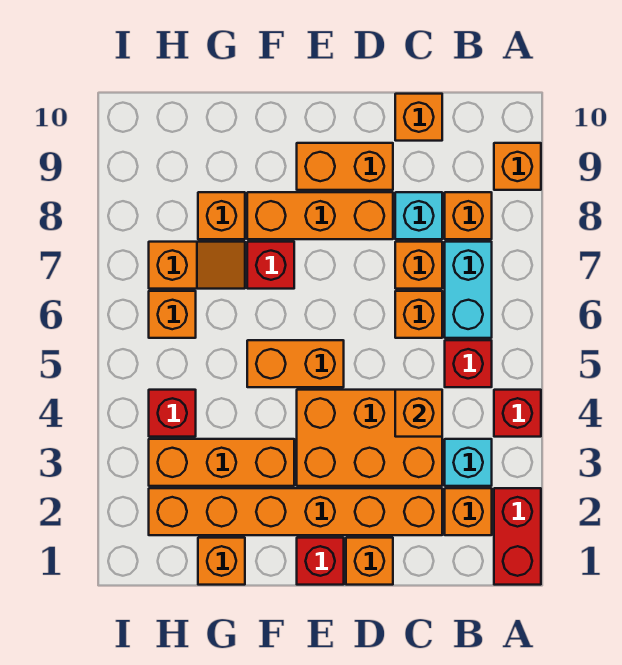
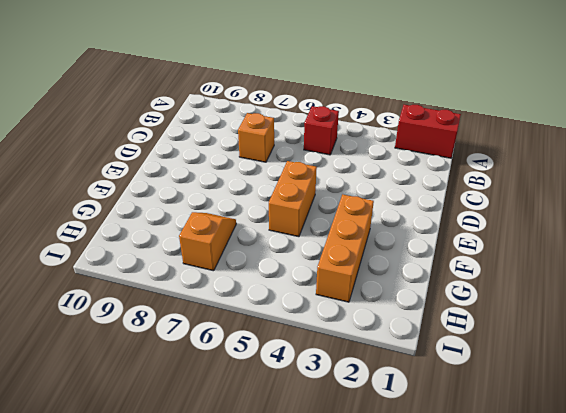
none -> red 1x1 brick [494,390,541,437]
none -> orange 1x1 brick [494,143,541,190]
none -> orange 1x1 brick [445,488,492,535]

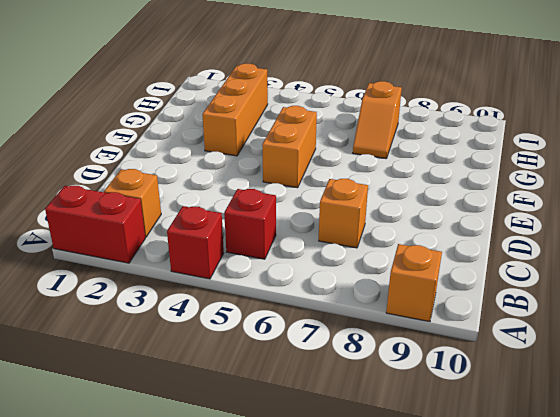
none -> cyan 1x1 brick [445,439,492,486]
none -> cyan 1x2 brick [445,242,492,338]
none -> orange 1x1 brick [445,192,492,239]

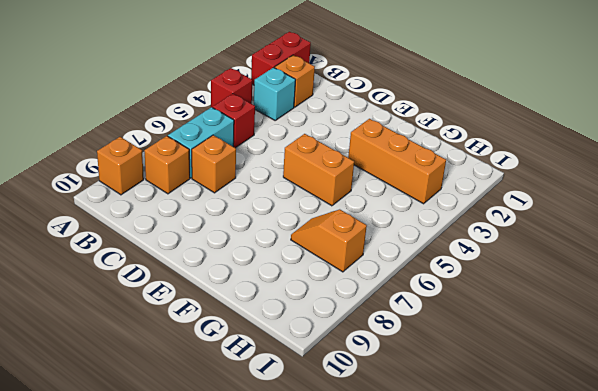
none -> orange 1x6 brick [149,488,442,535]
none -> orange 2x3 brick [297,390,442,486]
none -> orange 1x1 brick [395,291,442,338]

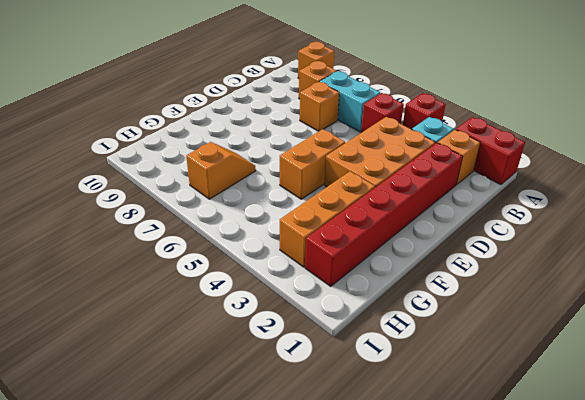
red 1x6 brick [305,143,462,286] -> orange 1x6 brick [149,488,442,535]
none -> orange 1x1 brick [395,291,442,338]
none -> cyan 1x1 brick [395,192,442,239]
none -> orange 1x1 brick [395,94,442,141]

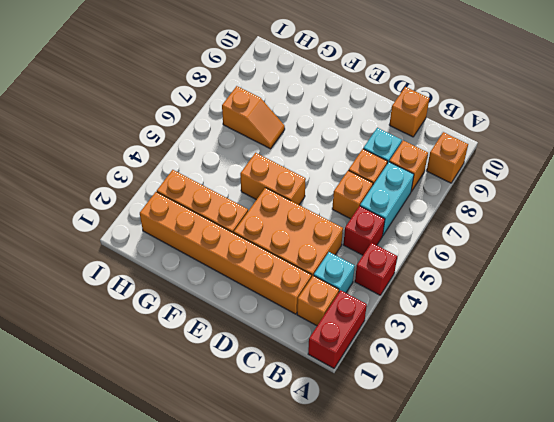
none -> orange 1x1 brick [346,538,393,585]
none -> orange 1x3 brick [247,192,393,239]
none -> orange 1x2 brick [297,143,393,190]

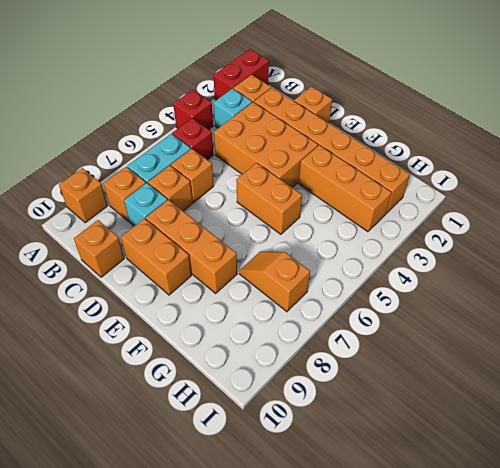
none -> red 1x1 brick [297,538,344,585]
none -> red 1x1 brick [247,242,294,289]
none -> orange 1x1 brick [198,538,245,585]

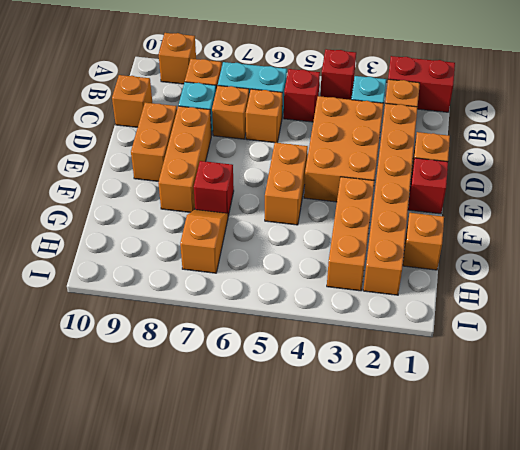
none -> orange 1x1 brick [198,192,245,239]
none -> red 1x1 brick [149,390,196,437]
none -> orange 1x1 brick [149,291,196,338]

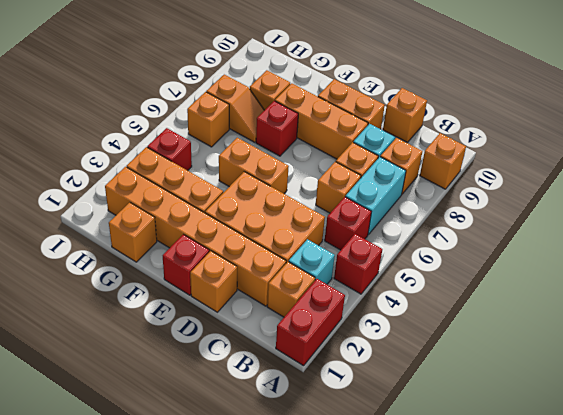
none -> orange 1x1 brick [395,390,442,437]

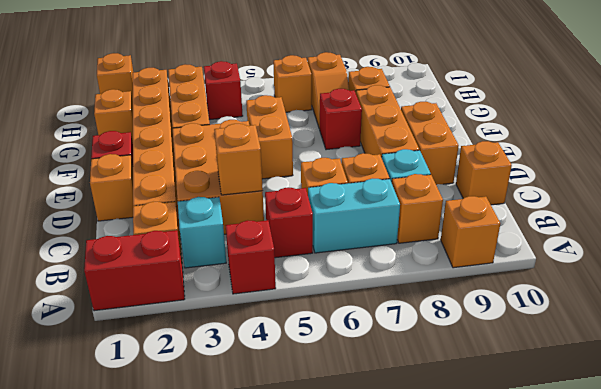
orange 1x1 brick [97,53,133,101] -> none

